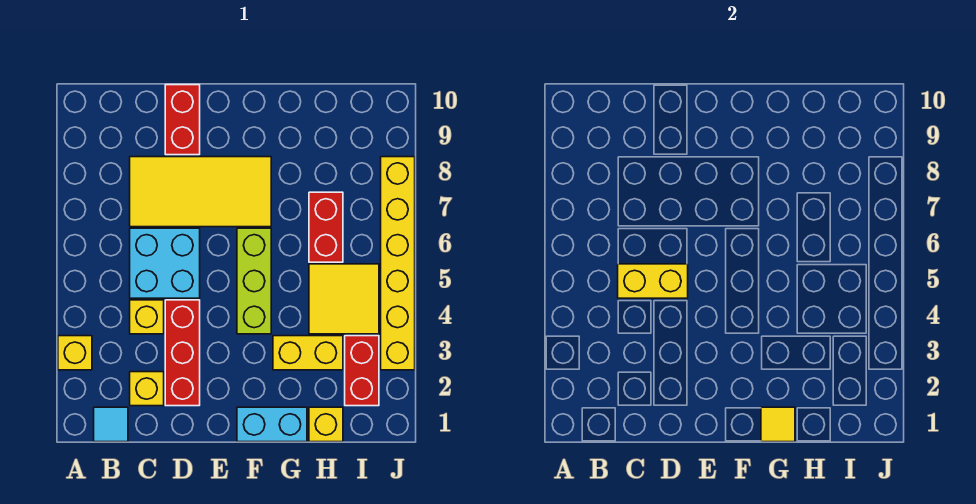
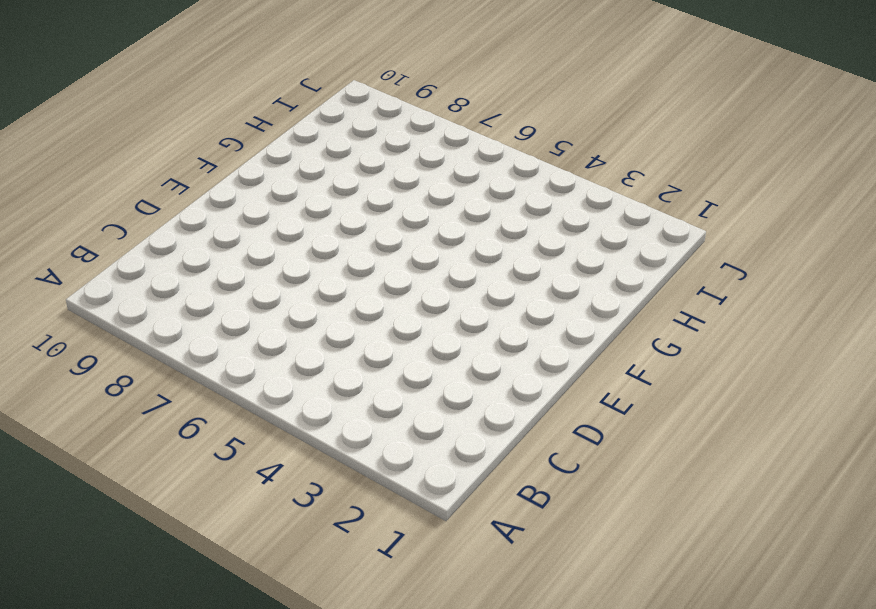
none -> yellow 1x1 brick [58,336,92,370]
none -> cyan 1x1 tile [94,407,128,442]
none -> yellow 1x1 brick [130,372,164,406]

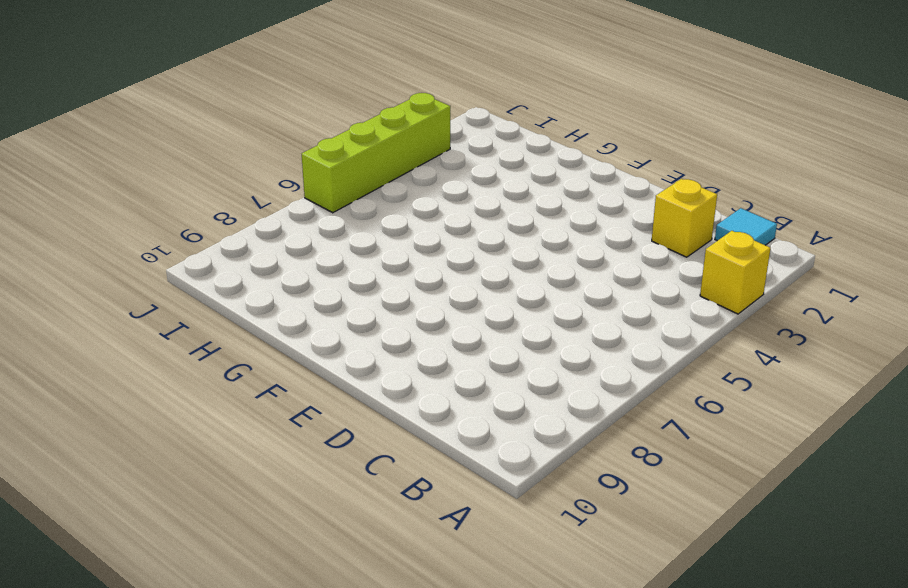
lime 1x4 brick [302,93,450,213] -> yellow 1x6 brick [381,157,415,370]
none -> yellow 1x1 brick [130,300,164,334]
none -> cyan 2x2 brick [130,228,200,298]
none -> yellow 2x4 tile [130,157,271,227]

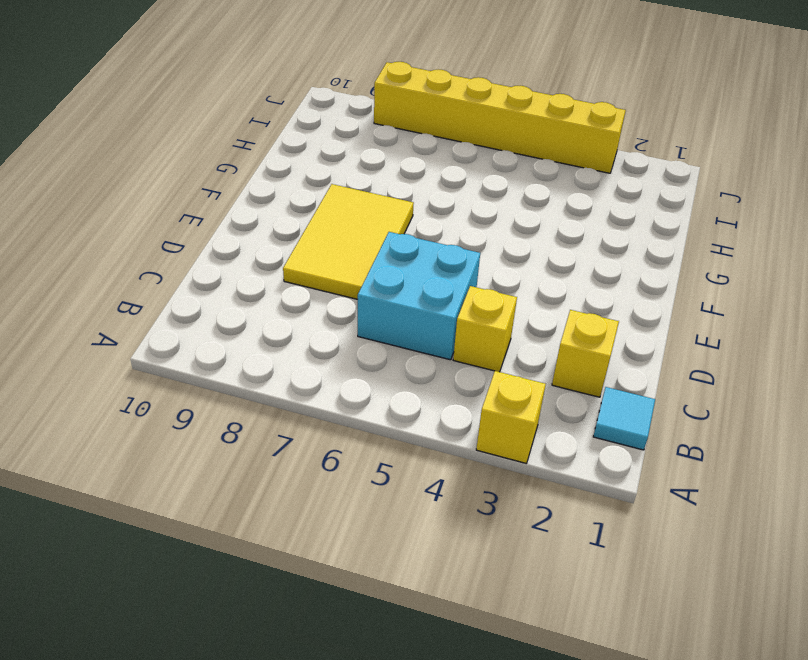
yellow 2x3 tile [283,184,414,299] -> yellow 2x4 tile [130,157,271,227]
none -> red 1x3 brick [165,300,200,406]
none -> red 1x2 brick [165,85,200,155]
none -> cyan 1x2 brick [237,407,307,442]

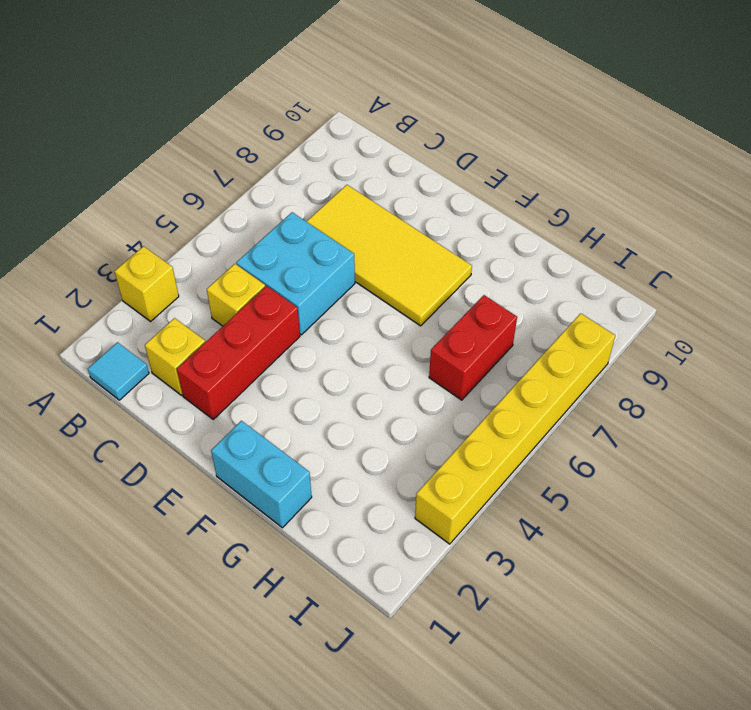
none -> red 1x2 brick [165,85,200,155]
none -> lime 1x3 brick [237,228,271,334]
none -> yellow 1x2 brick [273,336,343,370]

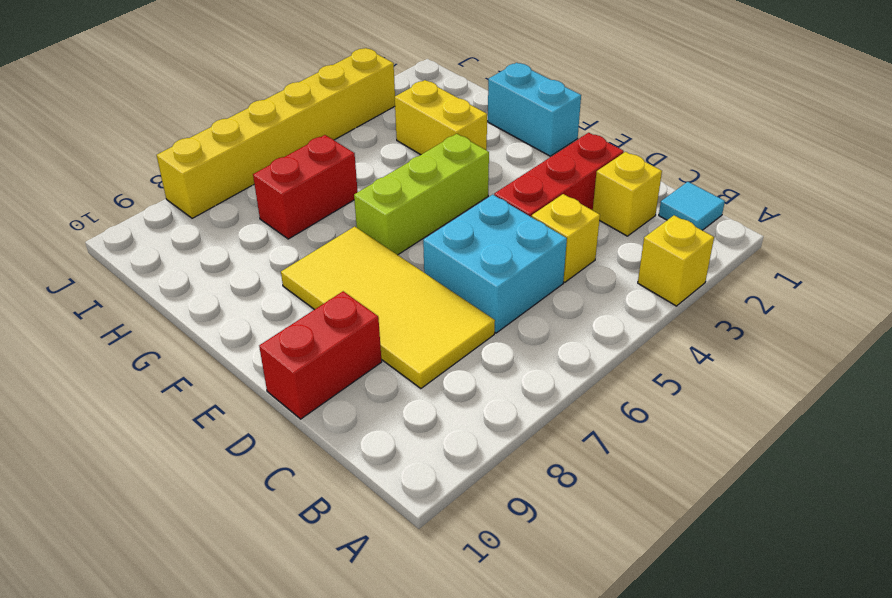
none -> yellow 1x1 brick [309,407,343,442]
none -> yellow 2x2 tile [309,264,379,334]
none -> red 1x2 brick [345,336,379,406]

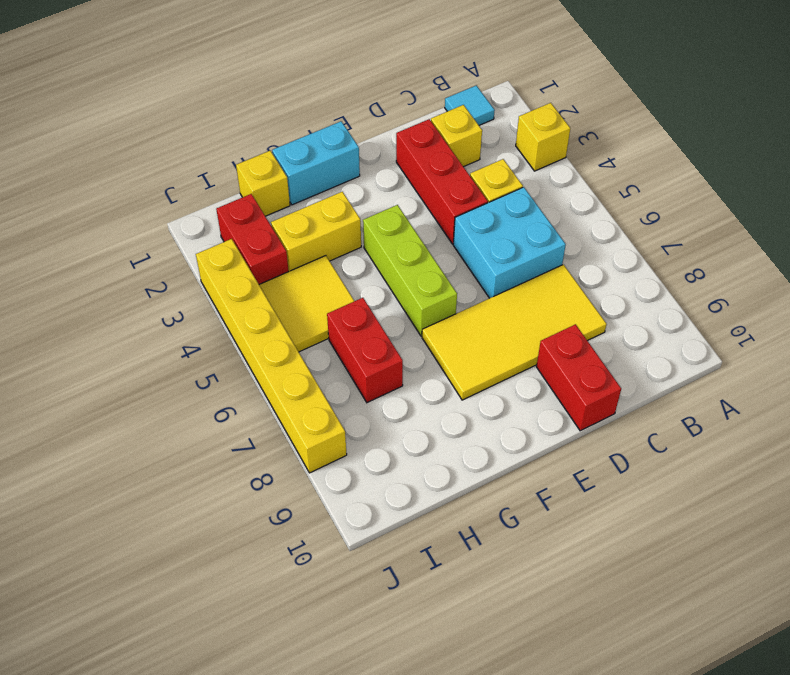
none -> yellow 1x2 brick [618,264,688,298]
none -> yellow 1x1 tile [761,407,795,442]

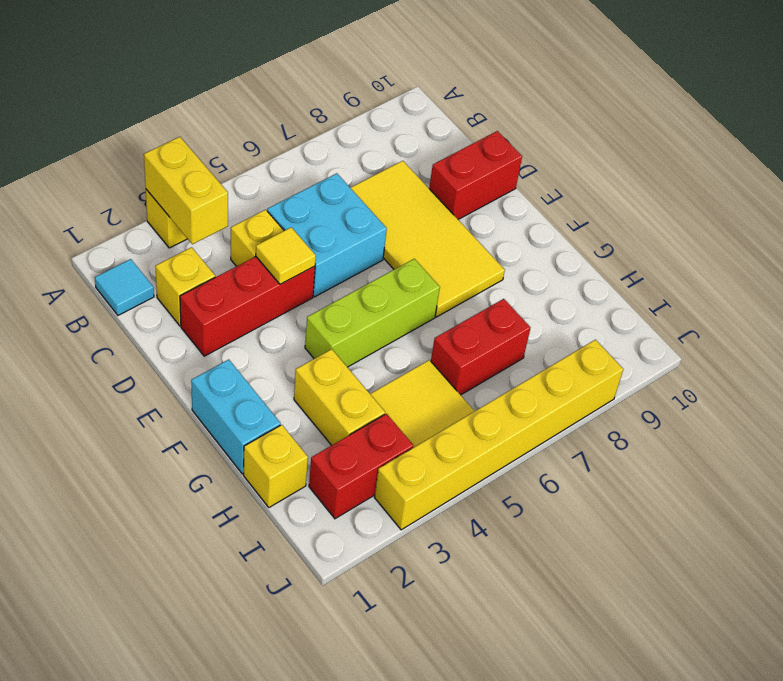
yellow 1x2 brick [144,137,228,244] -> yellow 1x2 brick moved to [618,264,688,298]
yellow 1x1 tile [256,227,316,284] -> yellow 1x1 tile moved to [761,407,795,442]

